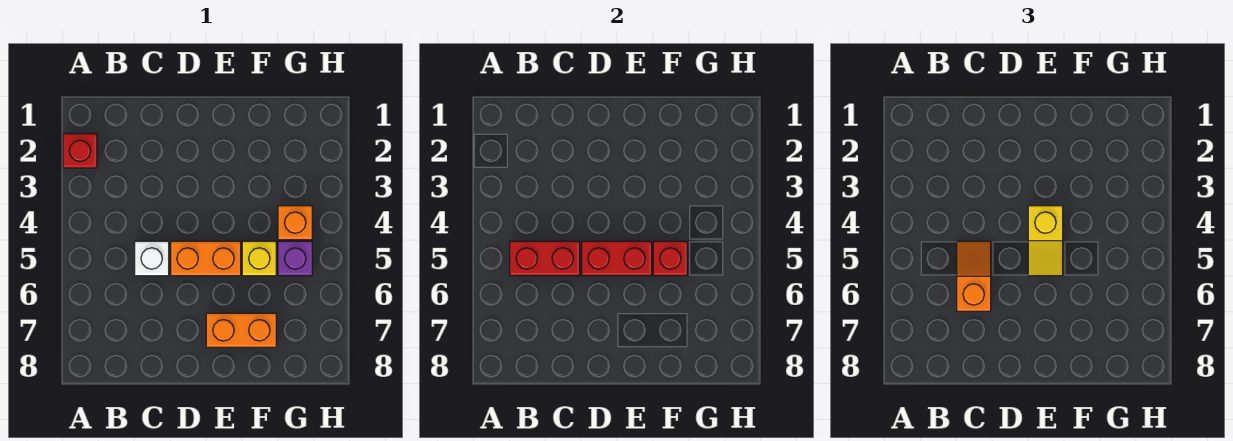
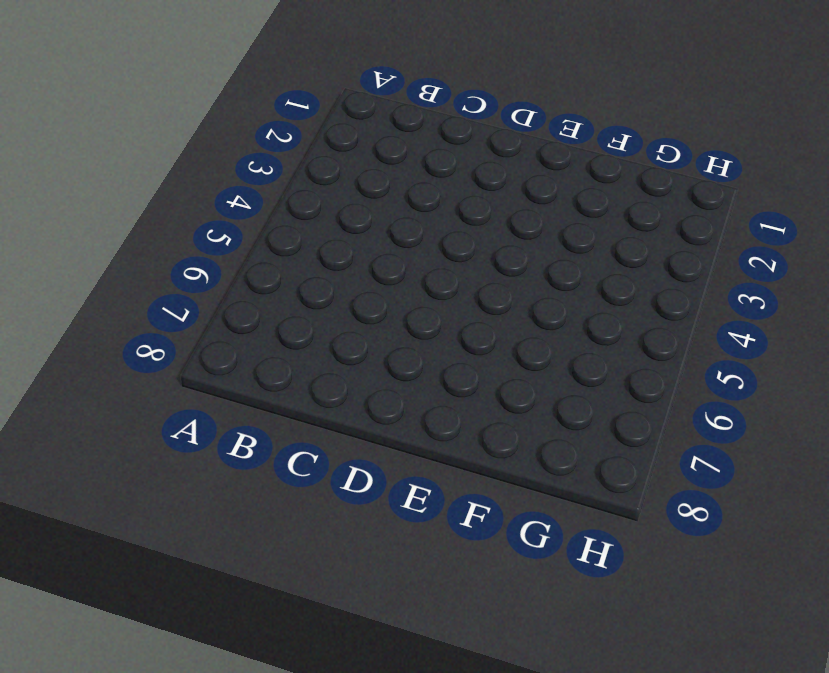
none -> red 1x1 brick [63,134,97,168]
none -> white 1x1 brick [135,241,169,276]
none -> orange 1x2 brick [171,241,241,276]

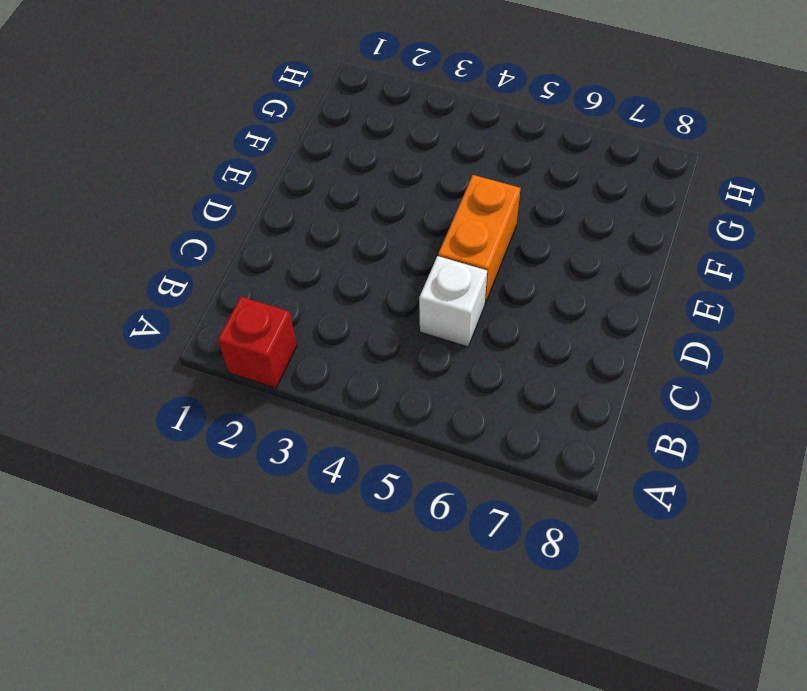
none -> orange 1x2 brick [206,313,276,347]
none -> yellow 1x1 brick [242,241,276,276]
none -> orange 1x1 brick [278,206,312,240]

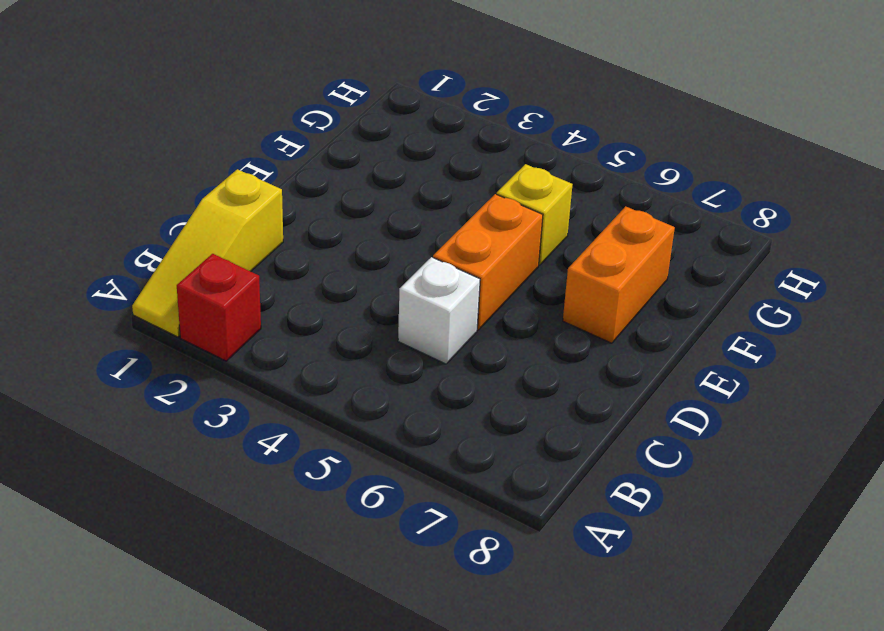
yellow 1x3 slope [132,169,283,337] -> none
none -> orange 1x1 brick [278,206,312,240]
none -> purple 1x1 brick [278,241,312,276]
none -> red 1x2 brick [510,241,580,276]

